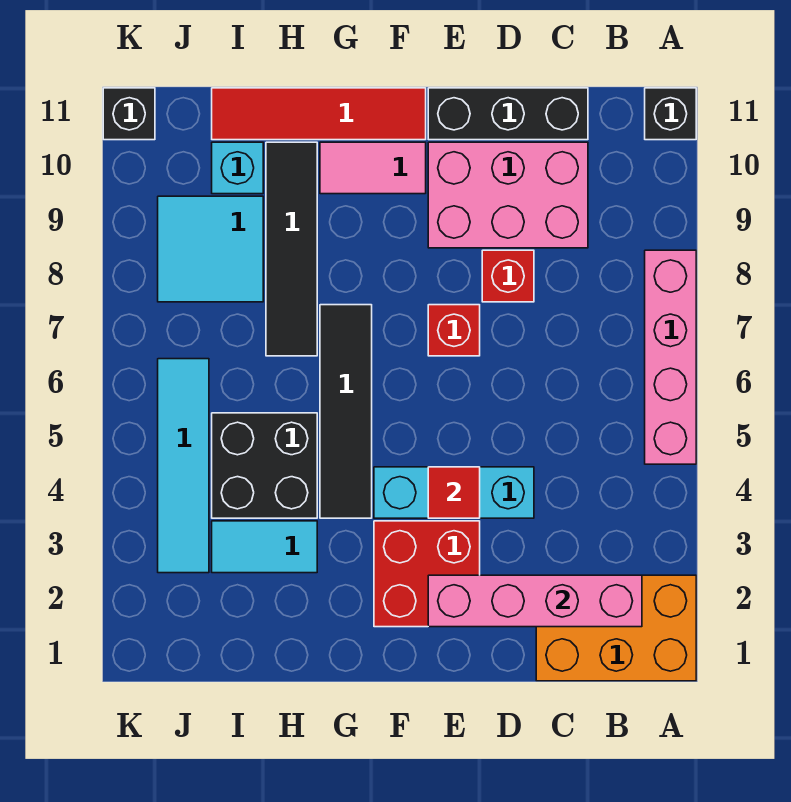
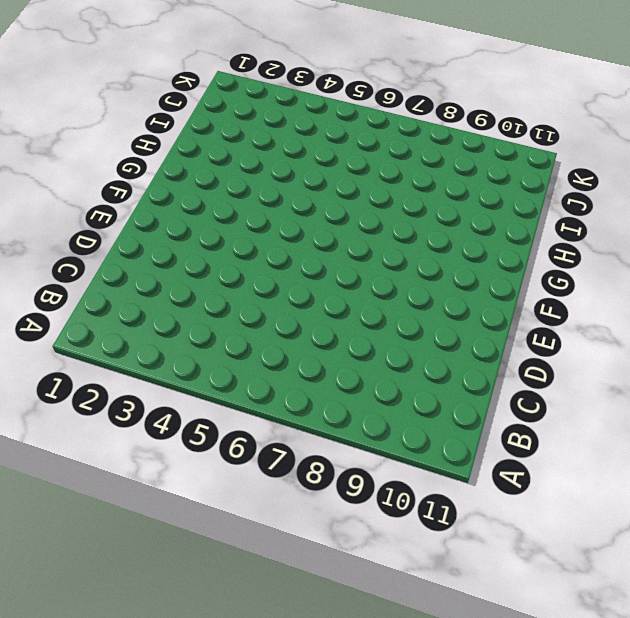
none -> orange 2x3 brick [536,575,696,681]
none -> pink 1x4 brick [645,250,696,464]
none -> black 1x1 brick [645,88,696,140]

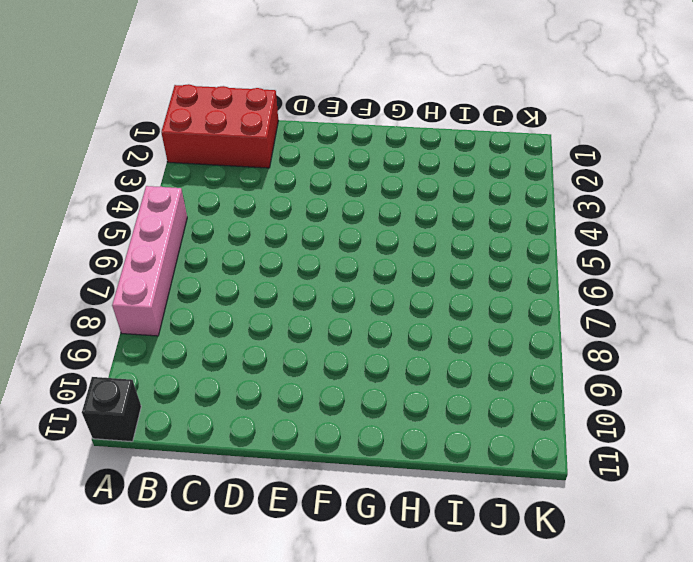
red 2x3 brick [161,84,278,168] -> orange 2x3 brick [536,575,696,681]
none -> pink 2x3 brick [428,142,588,248]
none -> black 1x3 brick [428,88,588,140]
none -> cyan 1x3 brick [374,467,534,518]

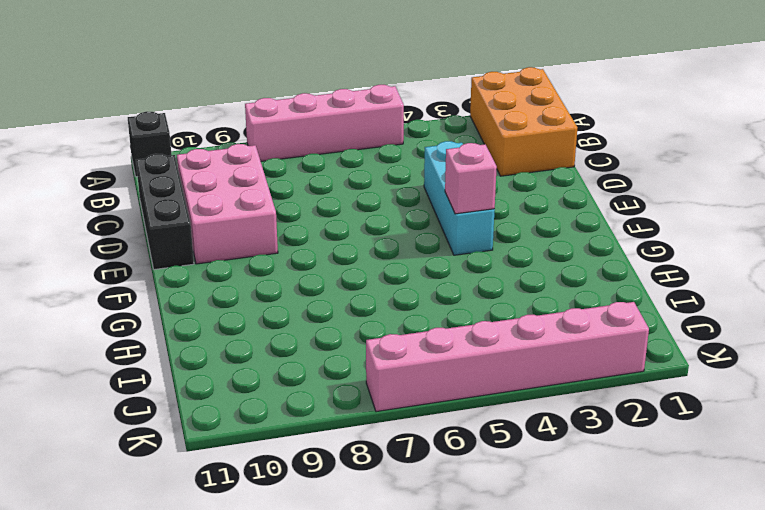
pink 1x1 brick [445,143,497,214] -> none
pink 1x6 brick [366,302,649,412] -> none
none -> red 1x1 brick [482,250,534,302]
none -> red 2x2 brick [374,521,480,627]
none -> red 1x1 brick [428,305,480,356]

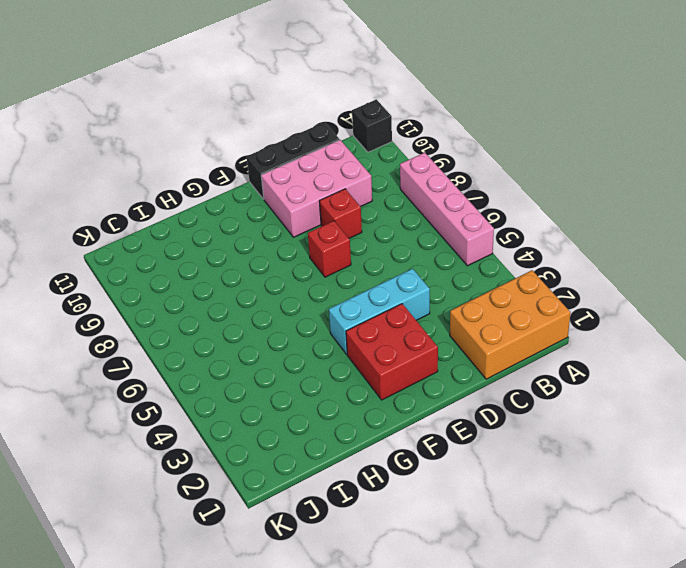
none -> pink 1x2 tile [320,142,426,194]
none -> red 1x4 tile [212,88,426,140]
none -> black 1x4 tile [320,305,372,518]

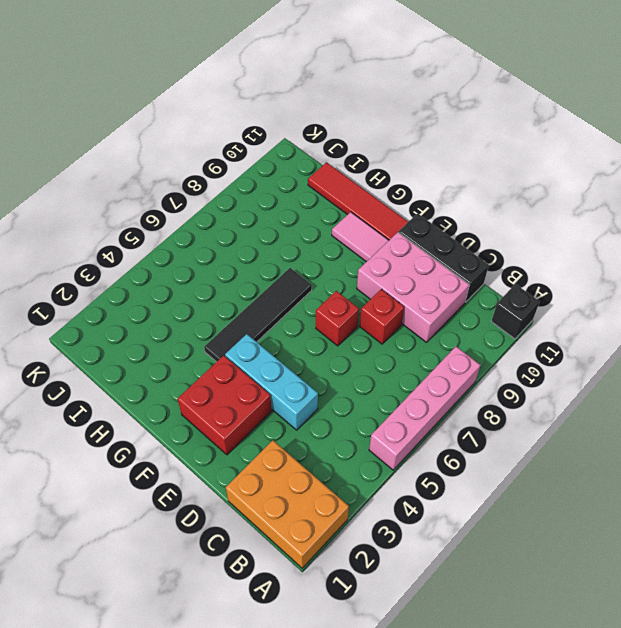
none -> cyan 1x2 tile [212,521,317,573]
none -> black 2x2 brick [212,413,317,518]
none -> black 1x4 tile [266,142,317,356]

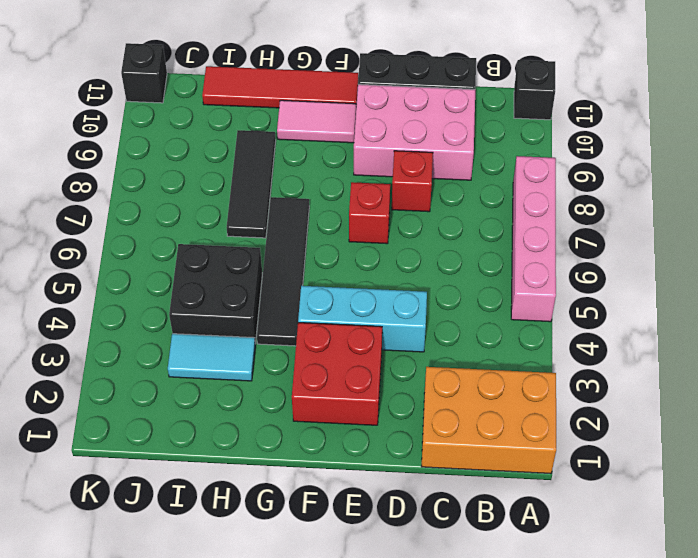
black 1x3 tile [227,130,276,238] -> black 1x4 tile [266,142,317,356]
none -> cyan 2x2 tile [158,196,263,302]
none -> cyan 1x1 brick [212,142,263,194]
none -> cyan 1x4 tile [158,359,209,573]

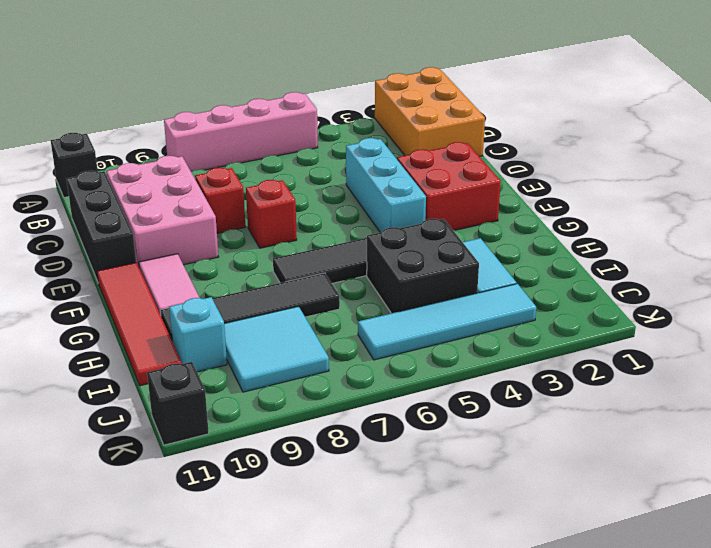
none -> pink 1x4 brick [428,575,642,627]
none -> red 1x1 tile [428,467,480,518]

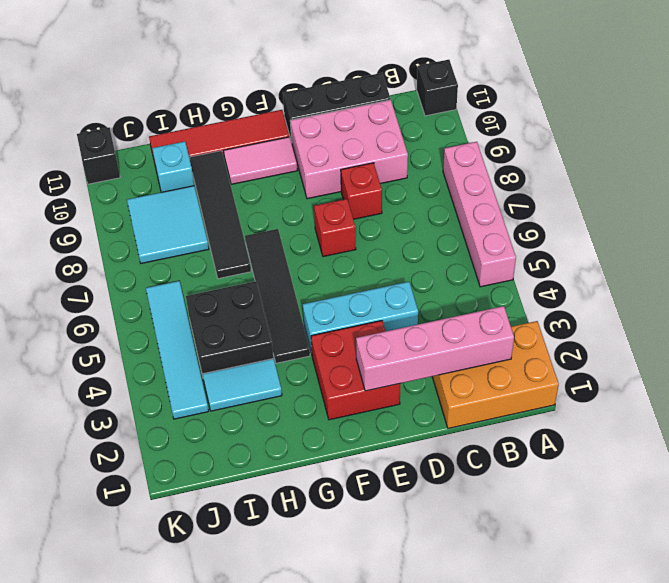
none -> red 1x1 tile [428,467,480,518]

